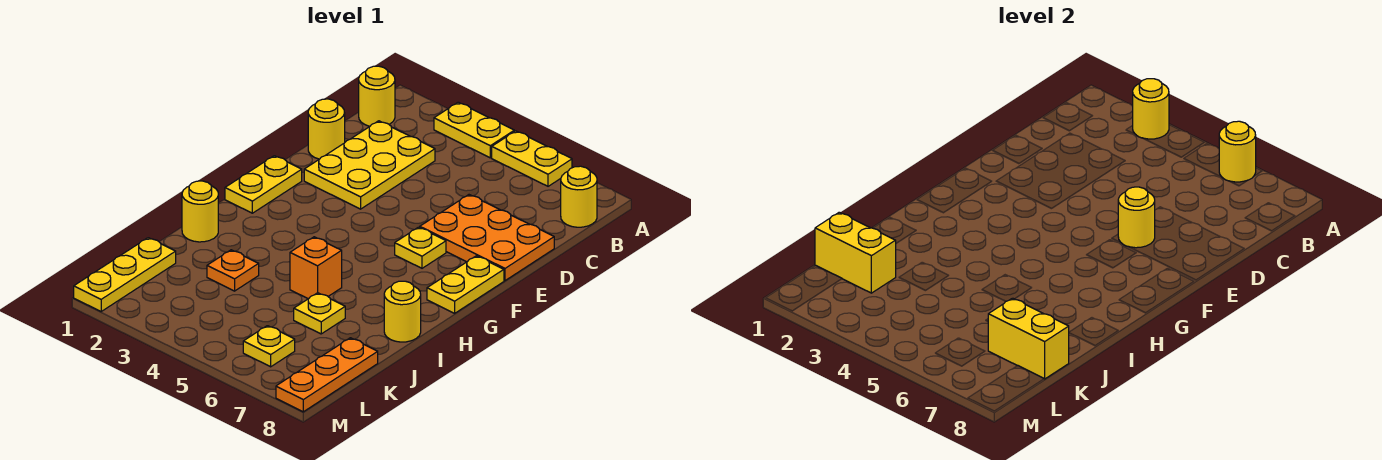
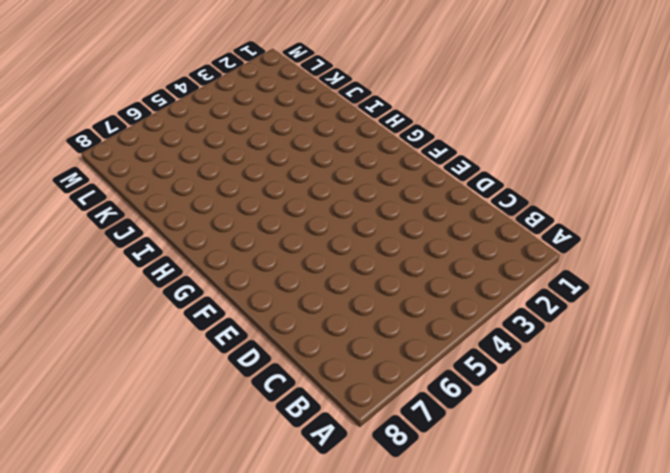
none -> yellow 1x2 plate [434,102,514,158]
none -> yellow 1x2 plate [492,131,572,186]
none -> yellow 1x1 round brick [359,66,395,126]

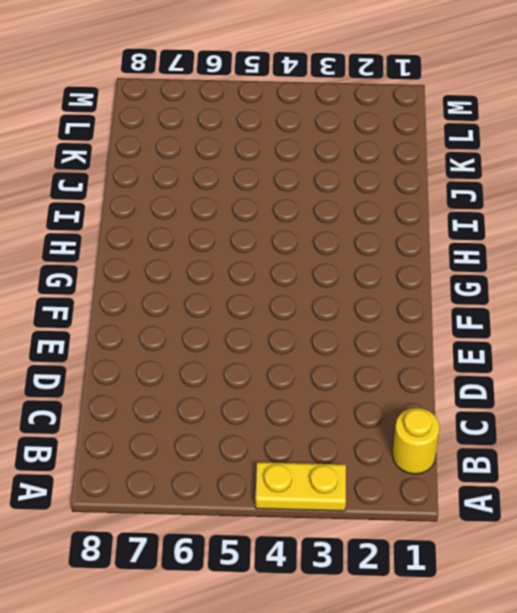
none -> yellow 1x2 plate [492,131,572,186]
none -> yellow 1x1 round brick [561,166,597,227]
none -> yellow 2x3 plate [304,121,435,209]

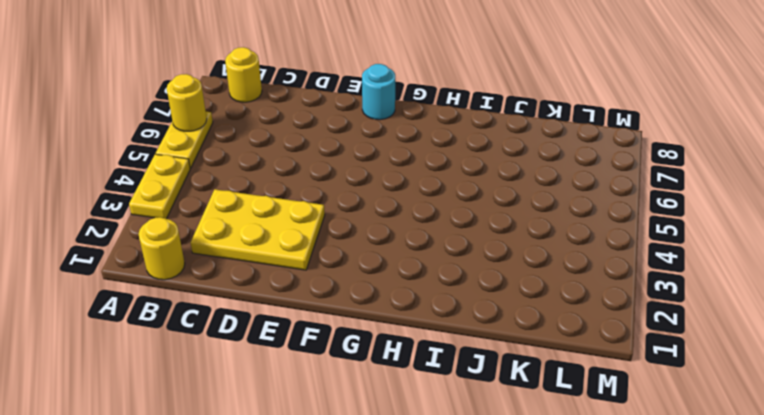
cyan 1x1 round brick [362,64,395,120] -> yellow 1x2 plate [427,256,504,313]
none -> yellow 1x1 round brick [308,99,345,159]
none -> orange 2x3 plate [420,195,554,281]
none -> yellow 1x2 plate [225,156,302,213]

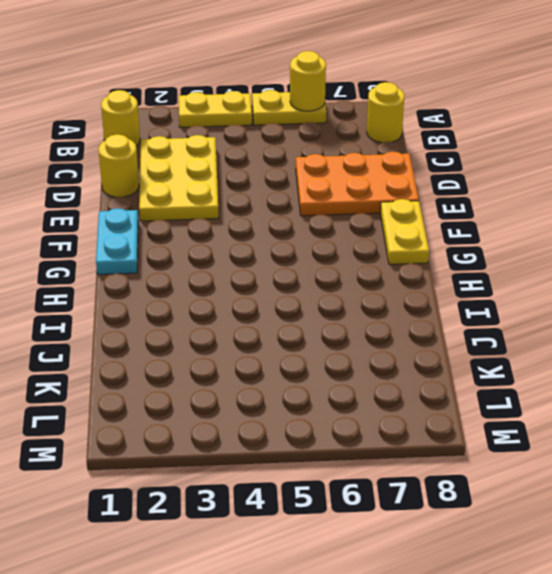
cyan 1x2 plate [96,208,138,274] -> yellow 1x2 plate [225,156,302,213]
none -> yellow 1x1 plate [395,227,446,268]
none -> yellow 1x1 round brick [182,181,218,242]
none -> orange 1x1 brick [290,237,342,299]

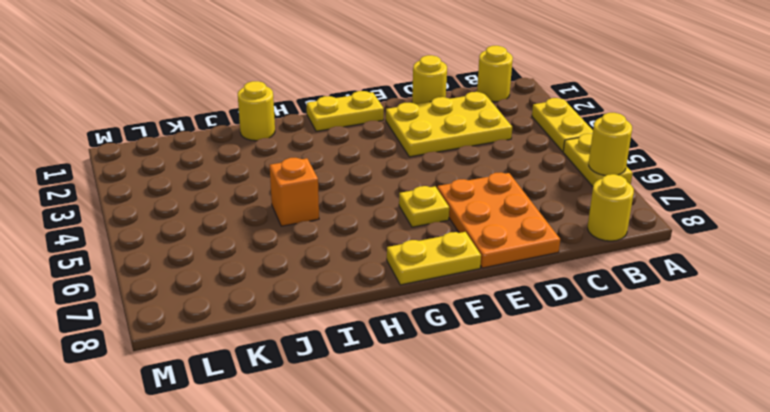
none -> yellow 1x1 round brick [384,281,421,342]
none -> orange 1x1 plate [207,250,259,291]
none -> yellow 1x1 plate [294,293,345,334]

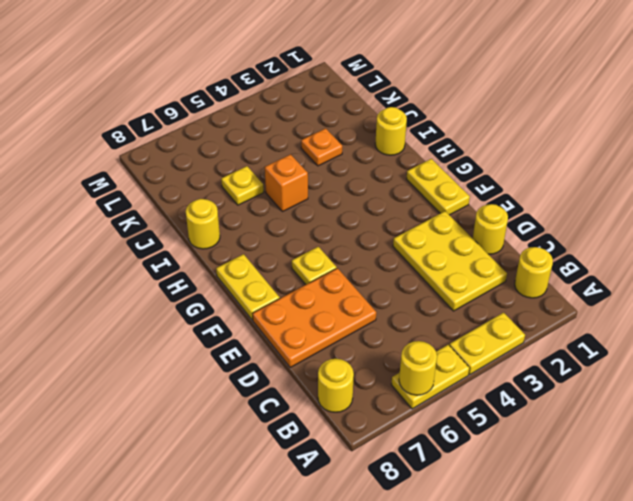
none -> yellow 1x3 plate [74,238,176,311]
none -> orange 1x3 plate [276,338,378,412]
none -> yellow 1x1 plate [243,326,295,367]

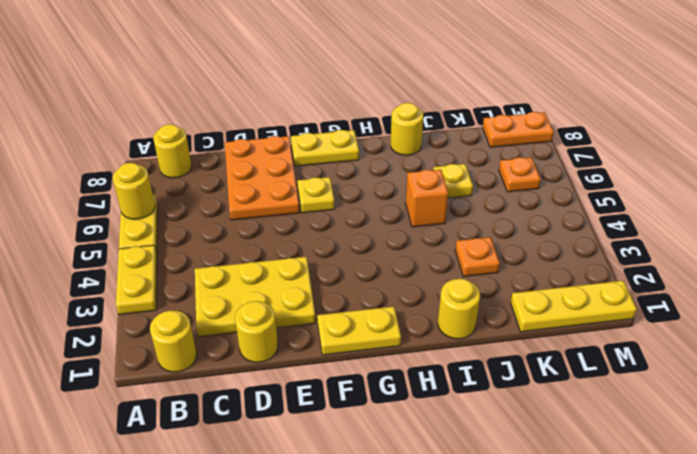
orange 1x1 plate [499,157,541,192] -> yellow 1x1 plate [243,326,295,367]
orange 1x2 plate [483,112,554,147] -> orange 1x3 plate [276,338,378,412]
none -> yellow 1x1 round brick [1133,79,1169,139]
none -> yellow 1x1 round brick [1118,187,1155,248]
none -> yellow 1x2 brick [815,212,896,293]

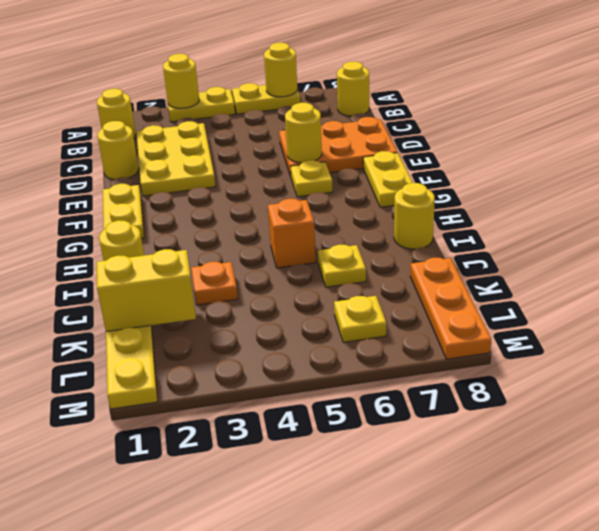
none -> yellow 1x2 brick [988,298,1069,379]

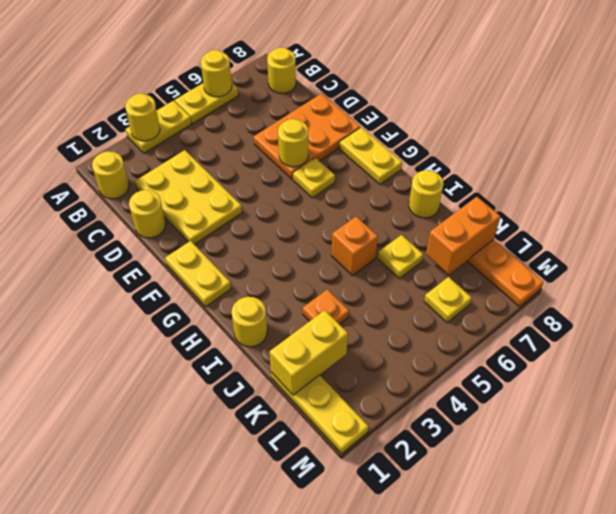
orange 1x2 brick [426,197,500,274] -> yellow 1x2 brick [988,298,1069,379]

